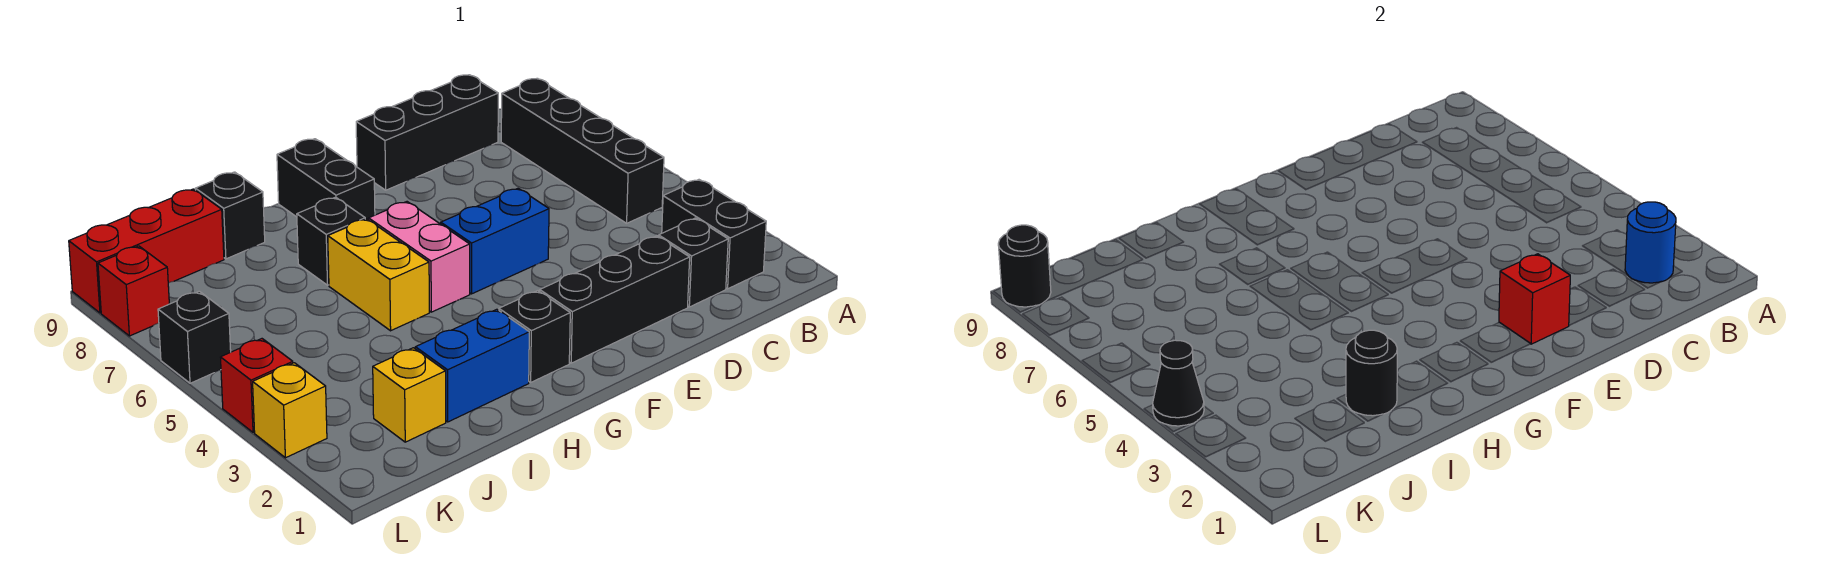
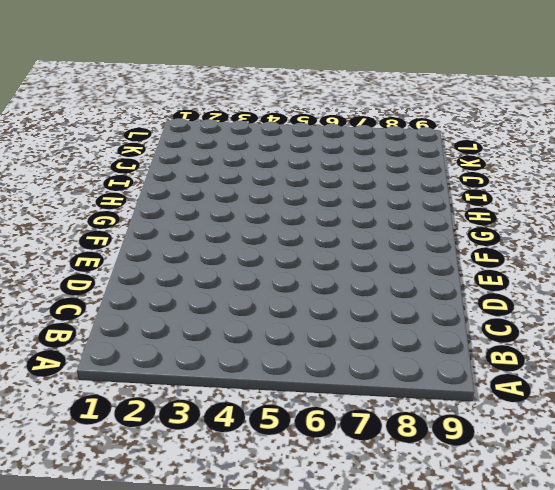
none -> black 1x2 brick [662,180,766,289]
none -> black 1x4 brick [501,78,664,223]
none -> black 1x1 brick [659,218,728,307]

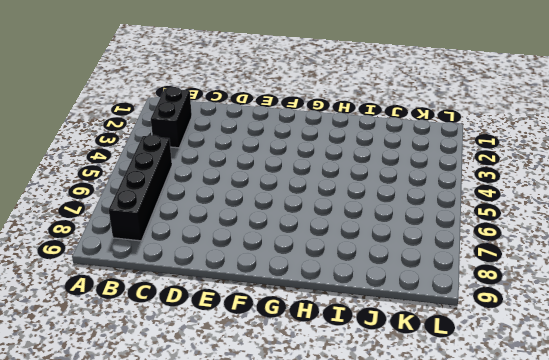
none -> black 1x1 brick [659,218,728,307]
none -> black 1x3 brick [356,75,498,190]
none -> black 1x3 brick [540,236,690,363]

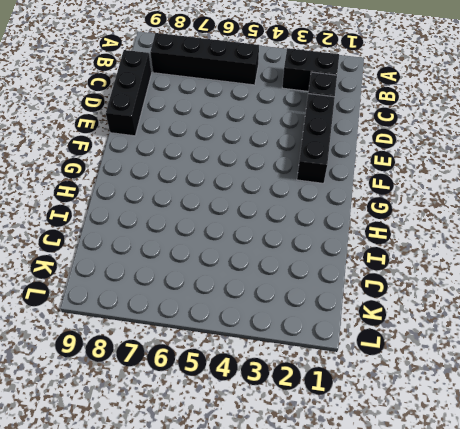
none -> blue 1x2 brick [441,188,549,294]
none -> black 1x1 brick [499,291,570,382]
none -> pink 1x2 brick [369,202,470,312]

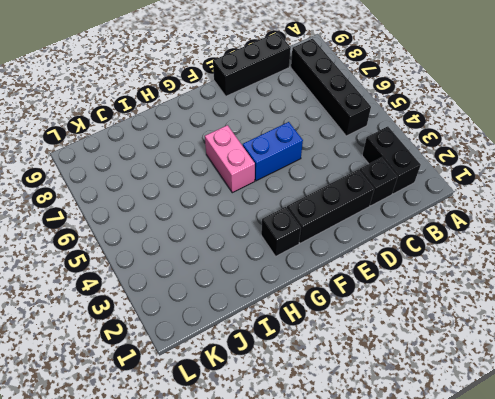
none -> black 1x2 brick [277,139,375,220]
none -> blue 1x2 brick [415,309,529,422]
none -> yellow 1x2 brick [328,219,429,331]

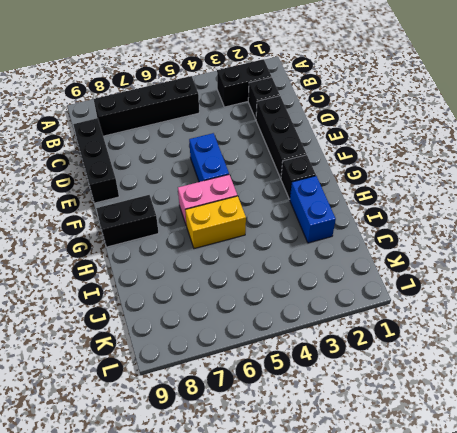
none -> black 1x1 brick [297,197,365,285]
none -> black 1x1 brick [195,172,265,259]
none -> yellow 1x1 brick [373,348,446,442]

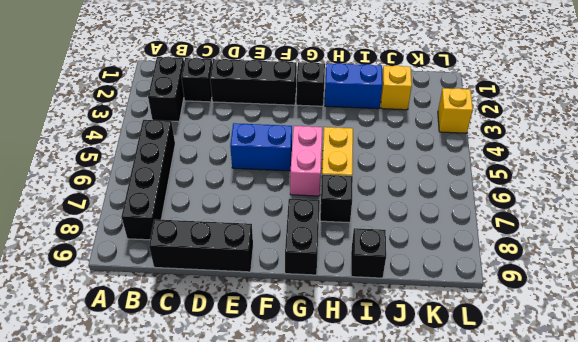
none -> red 1x3 brick [69,189,224,313]
none -> red 1x1 brick [220,339,293,432]
none -> black 1x1 brick [158,291,231,383]

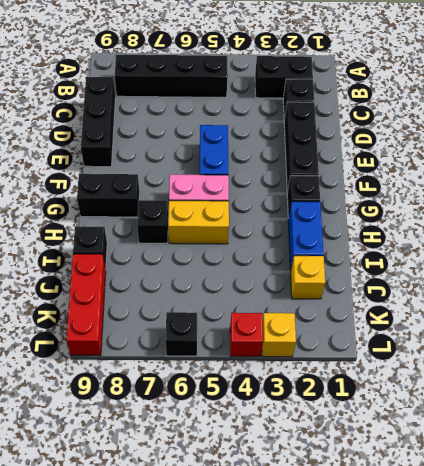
none -> red 1x1 brick [98,246,169,336]
none -> blue 1x1 round brick [1625,202,1676,283]
none -> red 1x1 brick [1499,254,1570,344]

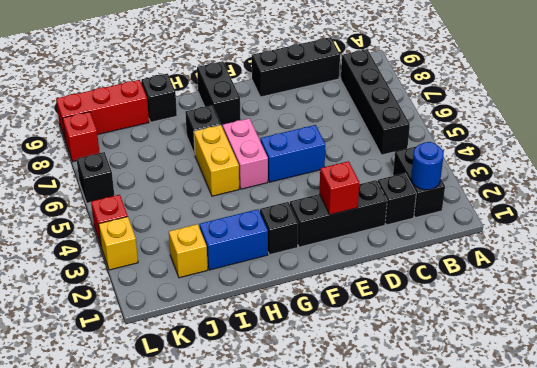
none -> black 1x1 round brick [1346,330,1397,416]
none -> black 1x1 cone [1153,340,1204,426]
none -> black 1x1 round brick [998,225,1051,307]

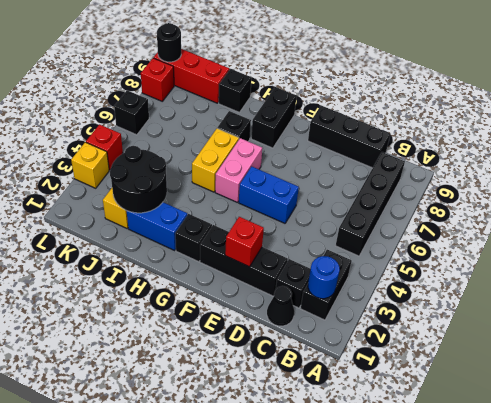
black 1x1 cone [267,286,294,326] -> black 1x1 cone moved to [1153,340,1204,426]
black 2x2 round brick [110,146,167,213] -> black 1x1 round brick [1346,330,1397,416]

